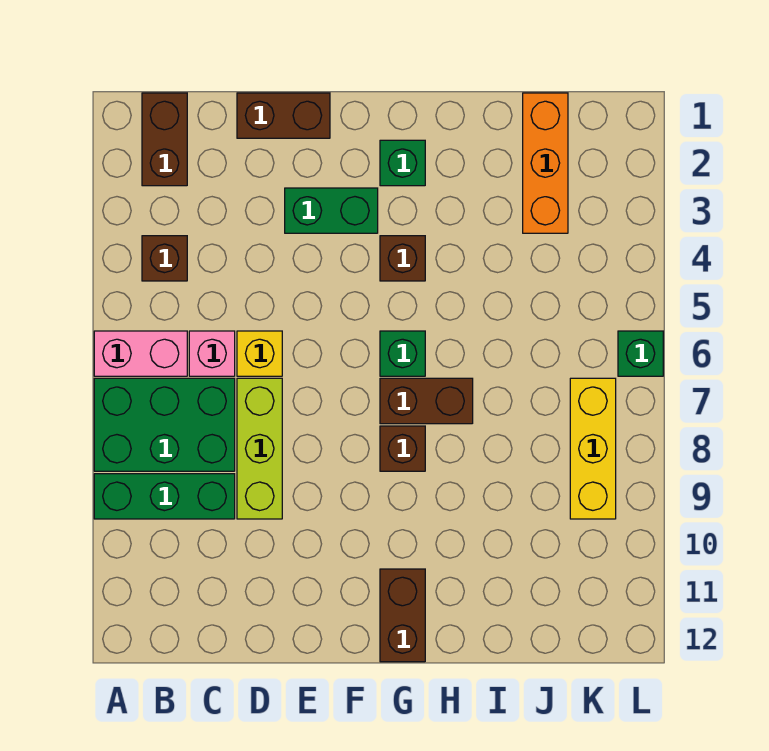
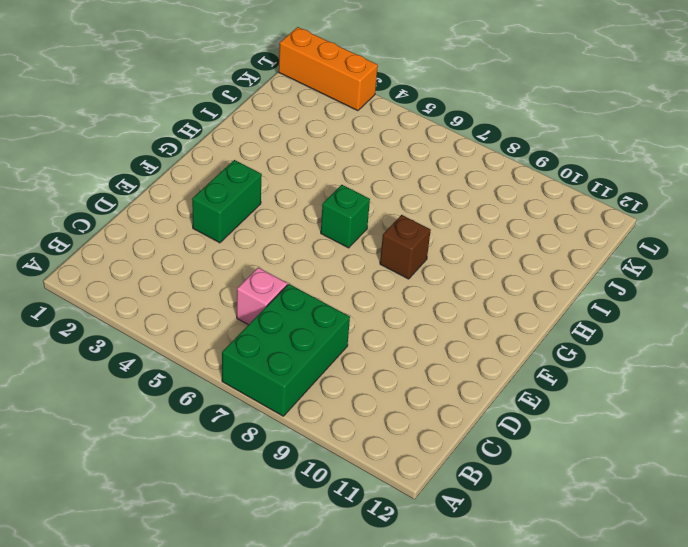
orange 1x3 brick [279,27,378,111] -> orange 1x3 brick moved to [523,93,568,233]
none -> pink 1x2 brick [94,331,187,376]
none -> green 1x3 brick [94,474,235,519]
none -> brown 1x2 brick [142,93,187,186]

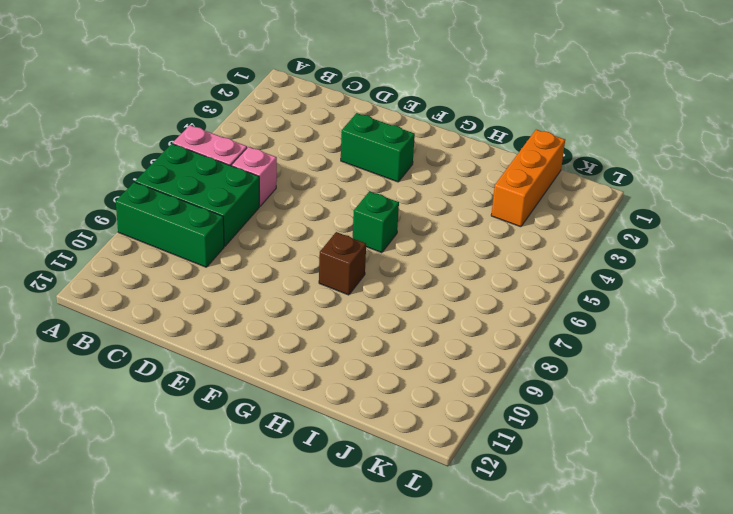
none -> brown 1x2 brick [142,93,187,186]
none -> brown 1x1 brick [142,236,187,281]
none -> brown 1x2 brick [237,93,330,138]

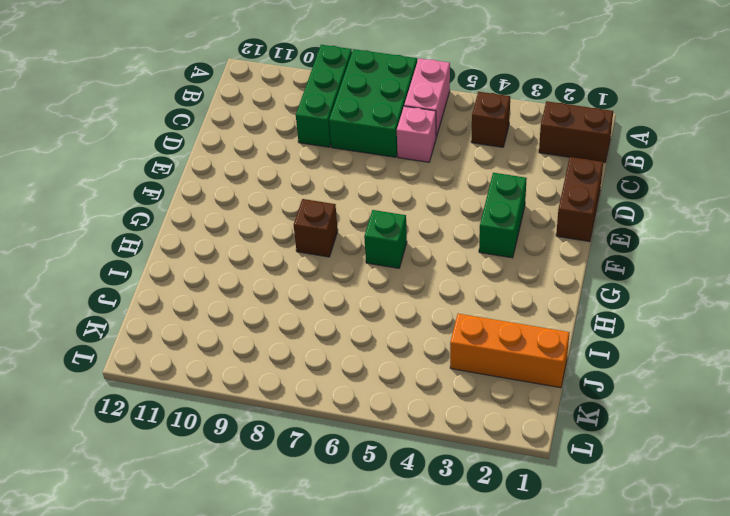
none -> yellow 1x1 brick [237,331,282,376]
none -> lime 1x3 brick [237,378,282,519]
none -> green 1x1 brick [380,140,425,186]

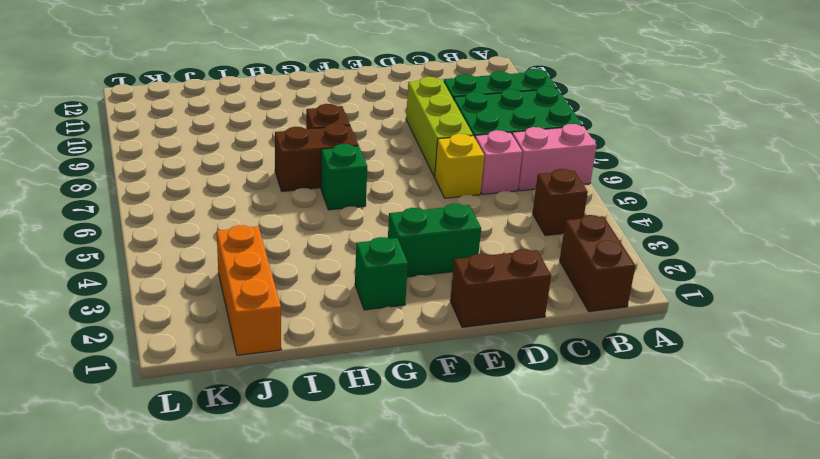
none -> brown 1x1 brick [380,236,425,281]
none -> brown 1x2 brick [380,569,425,662]
none -> yellow 1x3 brick [570,378,616,519]

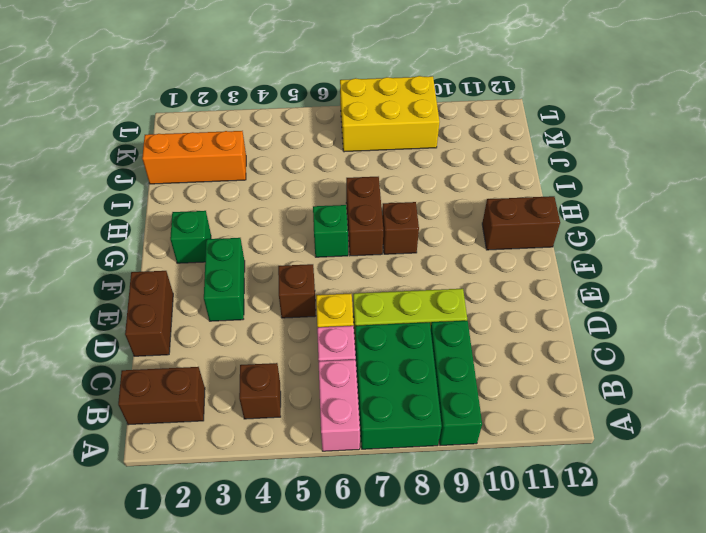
brown 1x1 brick [278,264,316,318] -> brown 1x1 brick moved to [380,236,425,281]
yellow 2x3 brick [340,76,440,152] -> yellow 1x3 brick [570,378,616,519]
none -> green 1x1 brick [618,331,663,376]

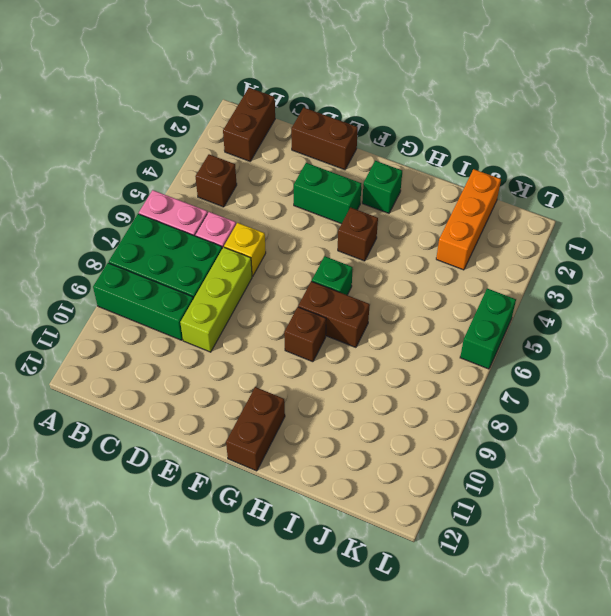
green 1x2 brick [460,288,516,369] -> green 1x1 brick [618,331,663,376]
none -> yellow 1x3 brick [570,378,616,519]

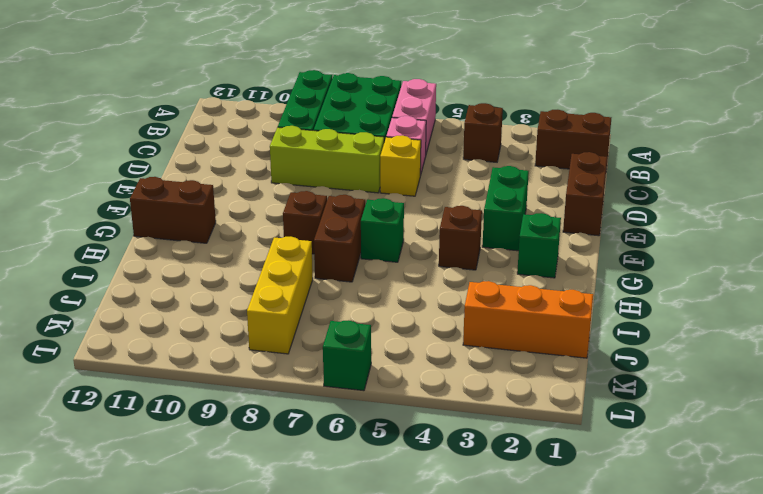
yellow 1x3 brick [247,237,313,354] -> yellow 1x3 brick turned to [570,378,616,519]

